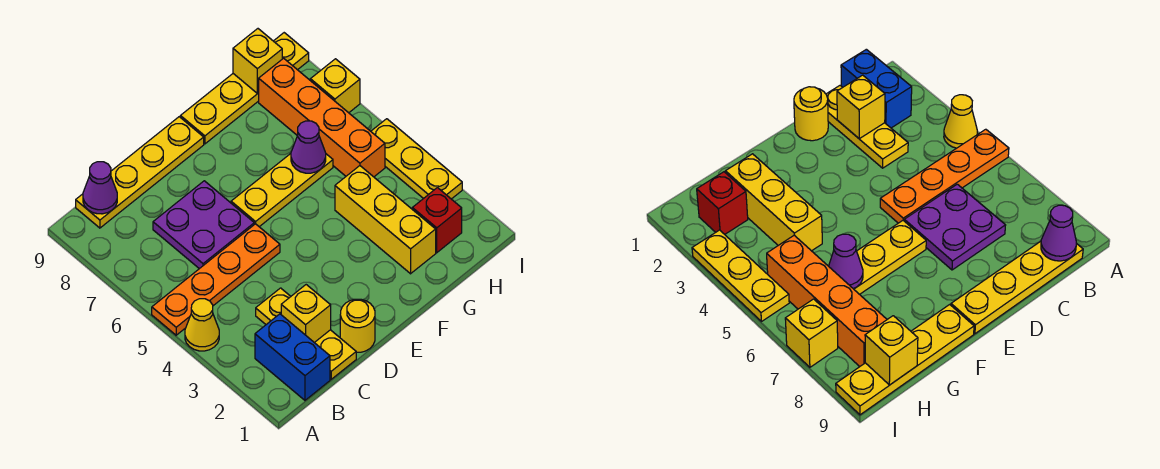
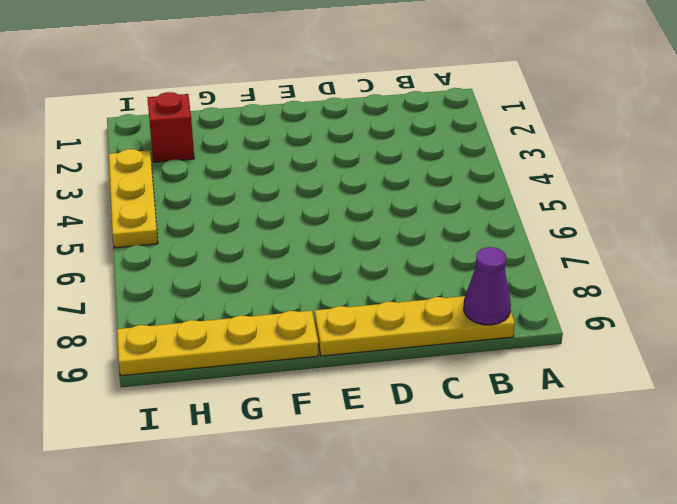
none -> yellow 1x1 cone [185,299,219,351]
none -> orange 1x4 plate [152,224,280,335]
none -> blue 1x2 brick [255,314,330,400]

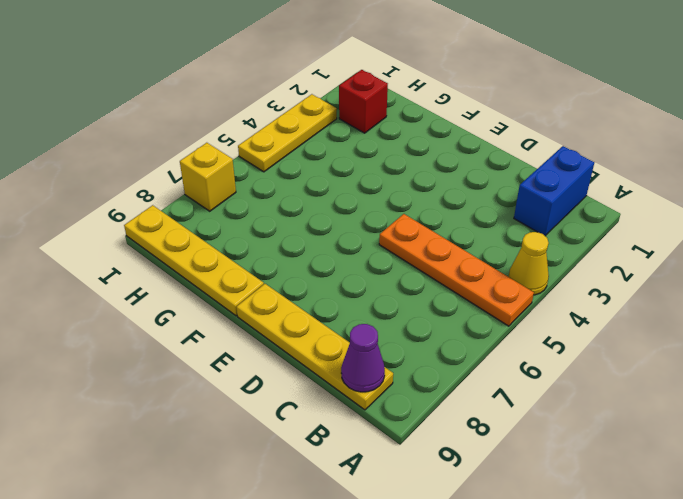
none -> yellow 1x3 plate [256,288,356,379]
none -> purple 2x2 plate [153,181,254,269]
none -> yellow 1x1 round brick [340,299,375,352]

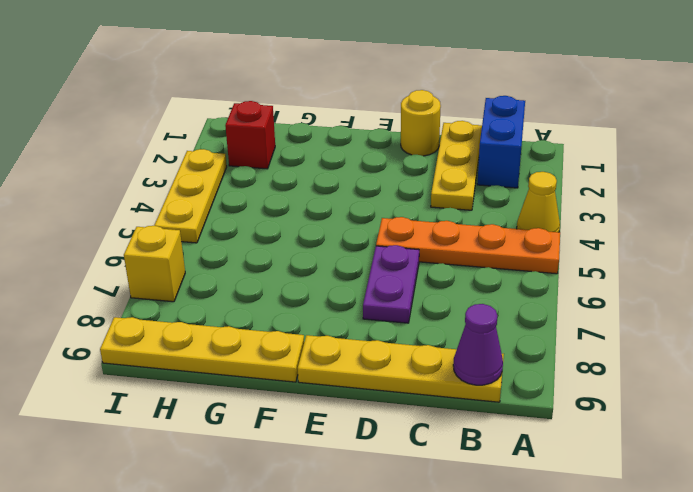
purple 1x2 plate [363,245,419,323] -> purple 2x2 plate [153,181,254,269]
none -> yellow 1x3 plate [231,154,333,227]
none -> yellow 1x3 brick [335,166,436,274]
none -> orange 1x4 brick [259,58,385,177]

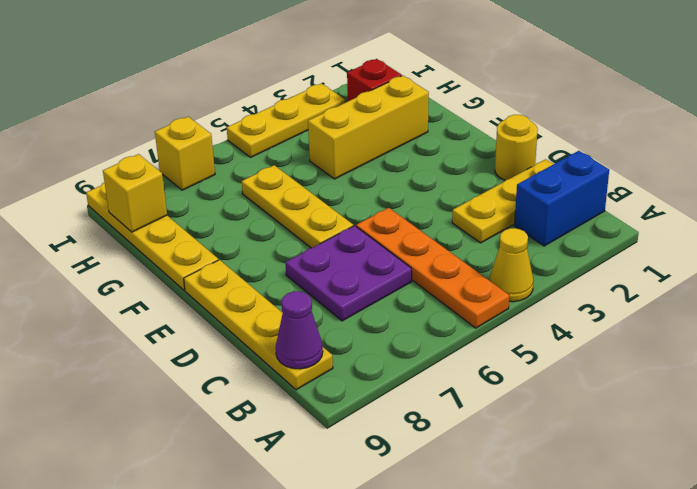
none -> orange 1x4 brick [259,58,385,177]
none -> yellow 1x1 brick [281,285,331,343]
none -> purple 1x1 cone [291,121,326,173]

